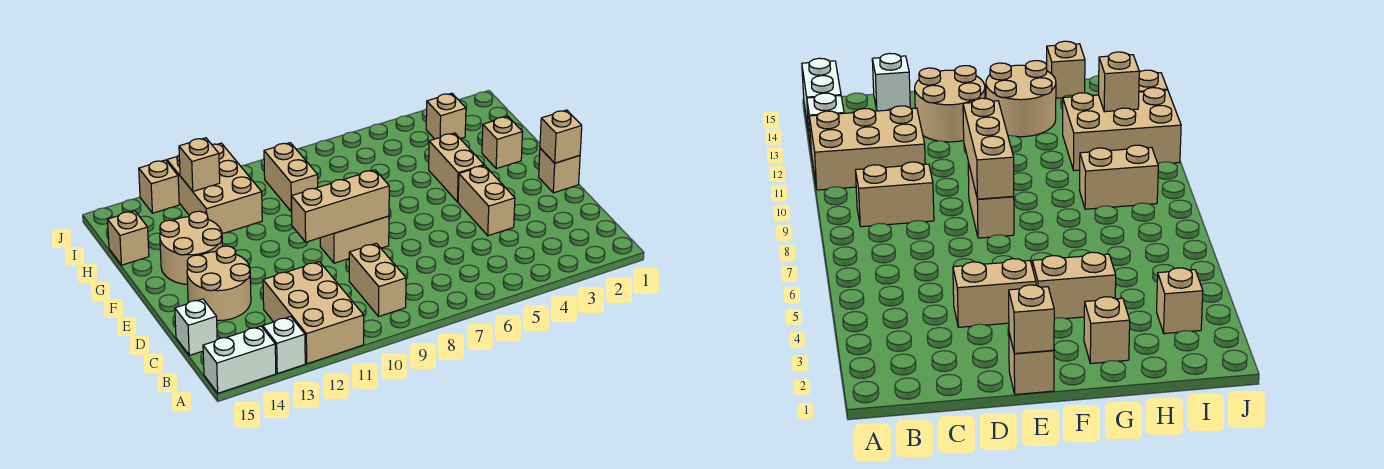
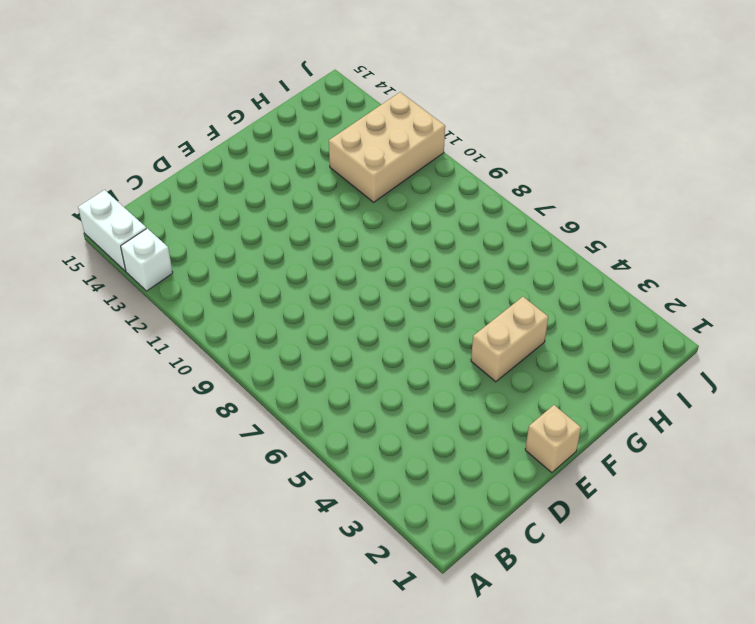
none -> tan 2x3 brick [263,262,364,364]
none -> tan 1x2 brick [349,243,406,316]
none -> white 1x1 brick [175,299,217,355]

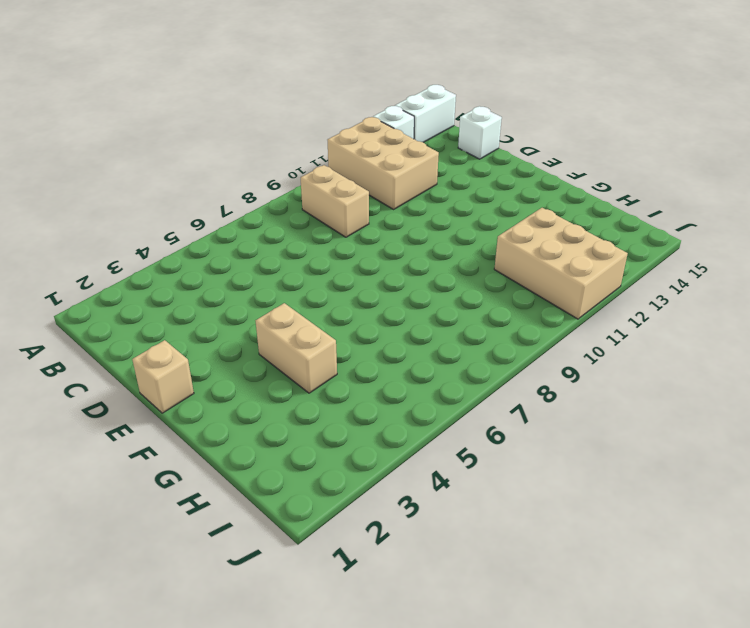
none -> tan 1x2 brick [458,165,515,236]
none -> tan 2x2 round brick [187,246,251,321]
none -> tan 1x2 brick [320,216,389,263]

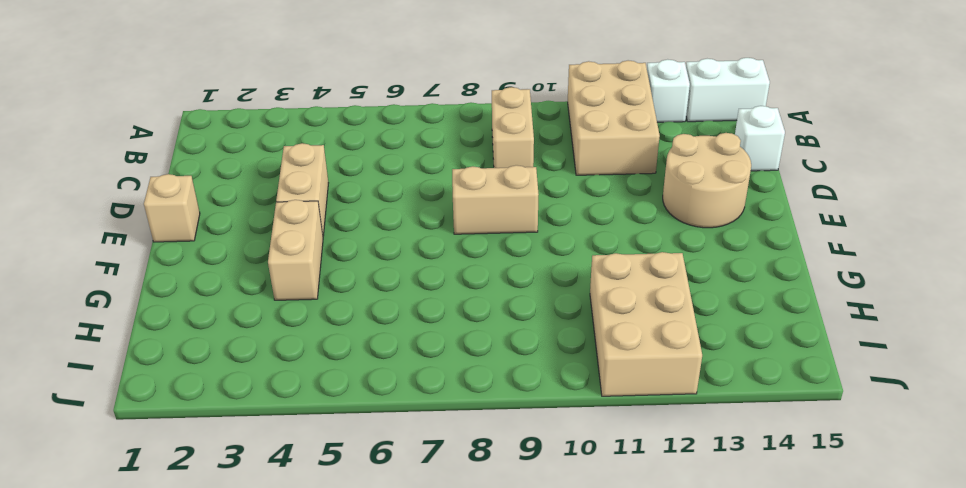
none -> tan 2x2 round brick [160,211,222,284]
none -> tan 1x1 brick [482,117,522,169]
none -> tan 1x2 brick [264,143,318,212]

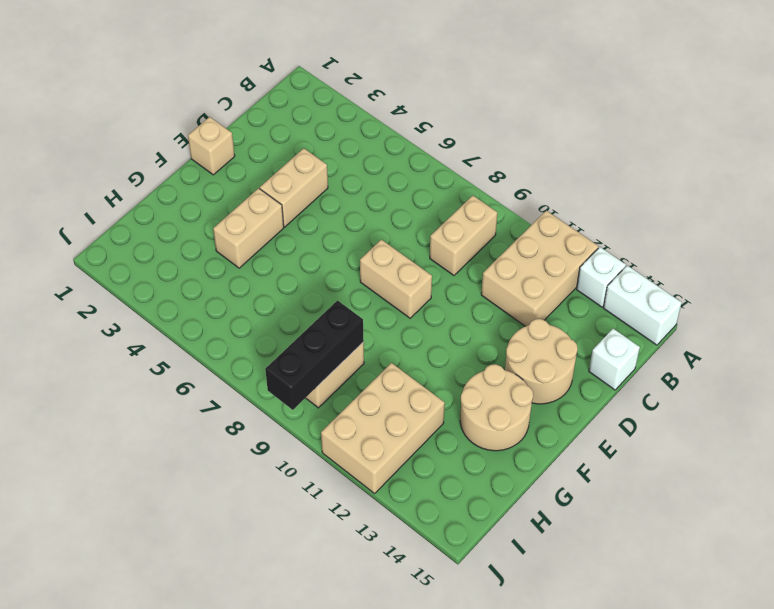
black 1x3 brick [265,300,364,410] -> none
none -> tan 1x1 brick [482,117,522,169]
none -> tan 1x1 brick [107,211,149,265]
none -> tan 1x1 brick [426,93,466,139]

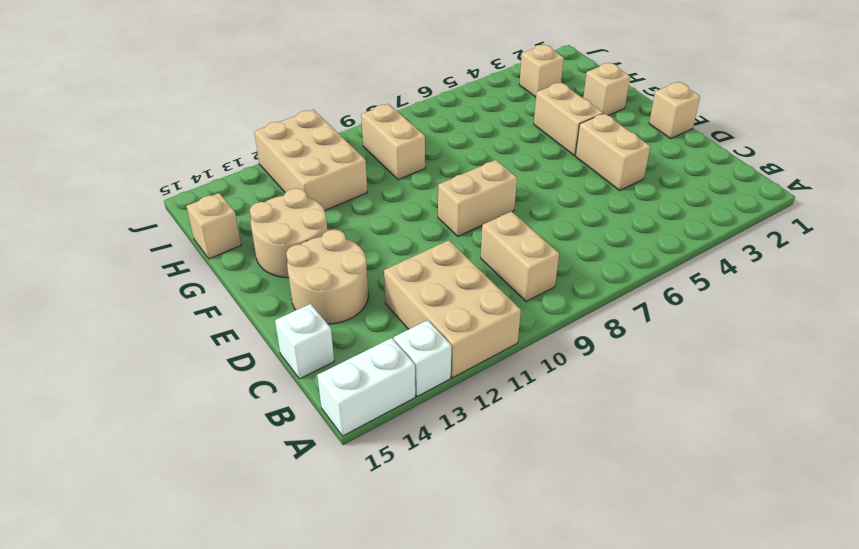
none -> tan 1x1 brick [139,160,179,213]
none -> tan 1x1 brick [540,110,582,163]
none -> tan 1x3 brick [292,170,389,242]

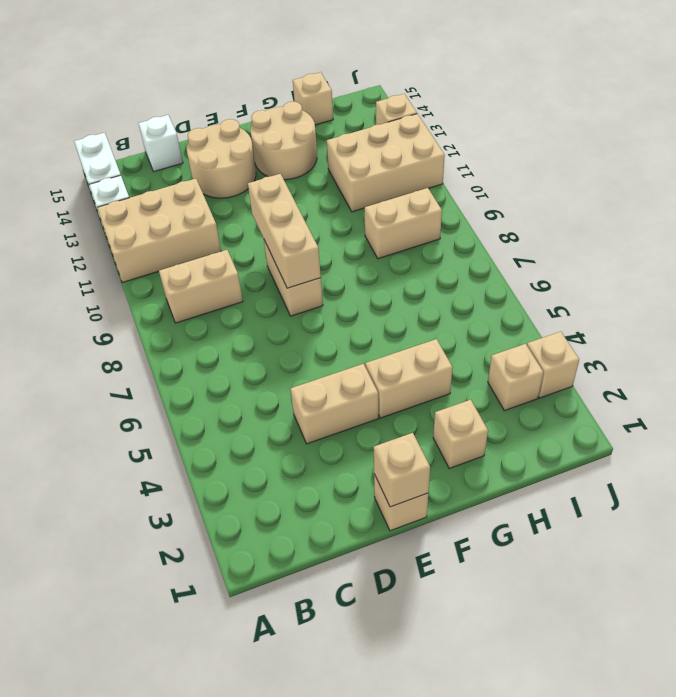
tan 1x1 brick [527,332,579,398] -> tan 1x1 brick moved to [179,138,220,191]

